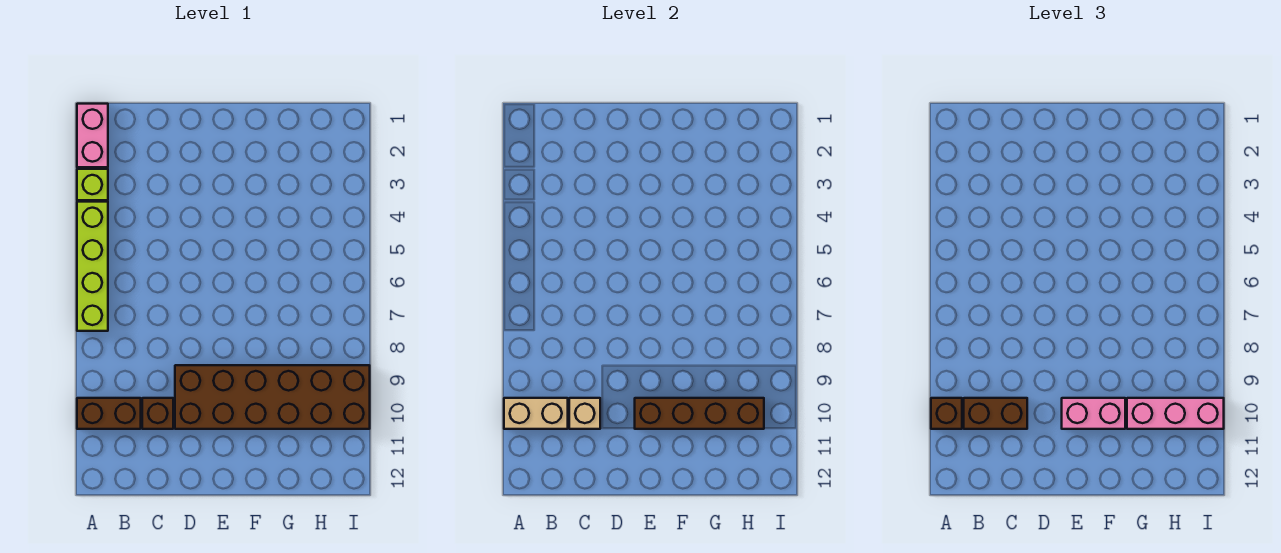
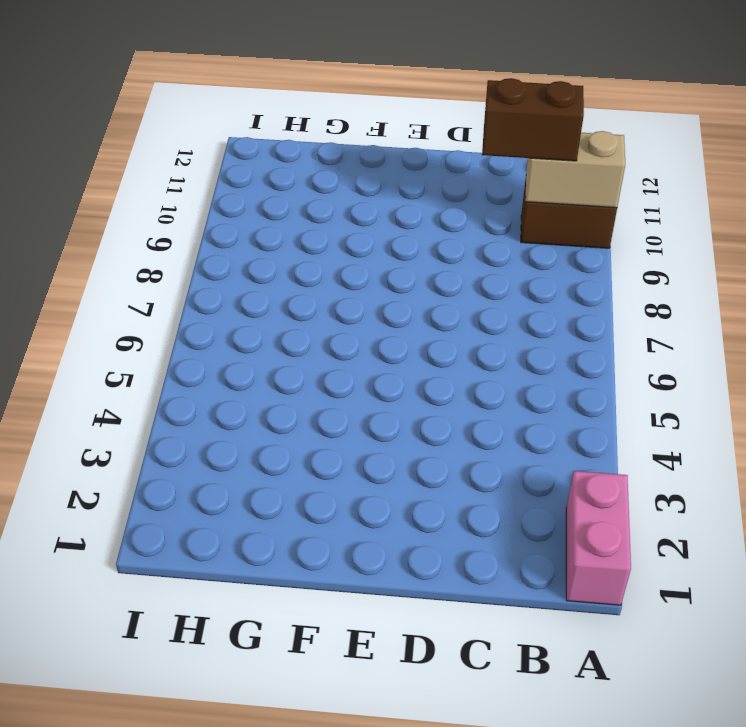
none -> lime 1x1 brick [77,169,108,200]
none -> lime 1x4 brick [77,202,108,331]
none -> brown 1x1 brick [142,398,173,429]

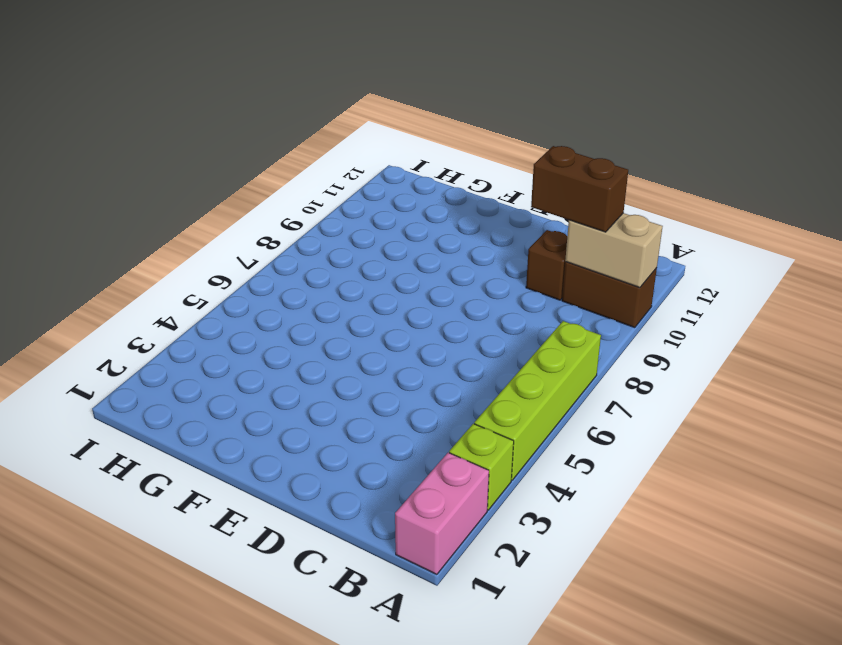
none -> brown 2x6 brick [175,365,370,429]
none -> tan 1x1 brick [569,398,600,429]
none -> brown 1x4 brick [635,398,764,429]

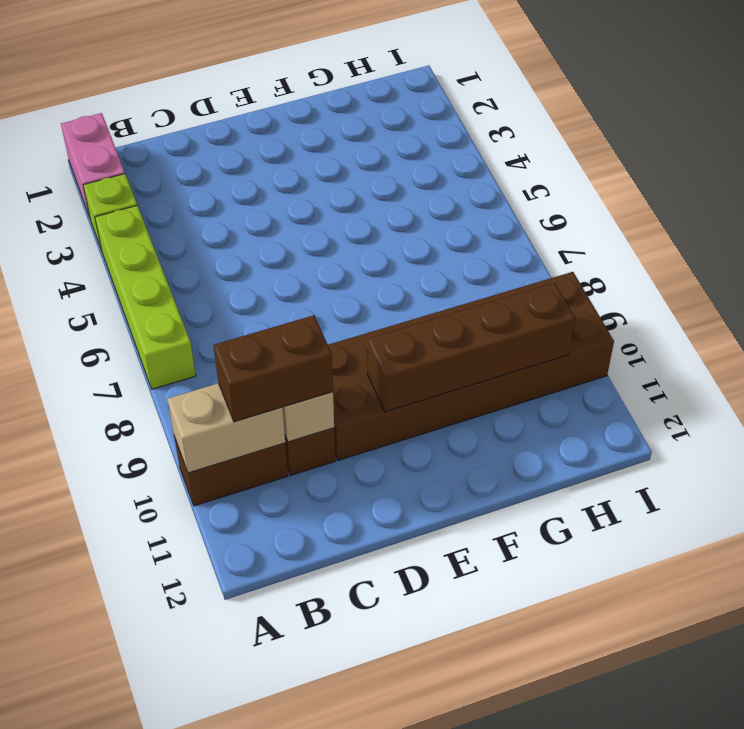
none -> brown 1x1 brick [931,398,962,429]
none -> pink 1x2 brick [1062,398,1125,429]
none -> pink 1x3 brick [1127,398,1224,429]

